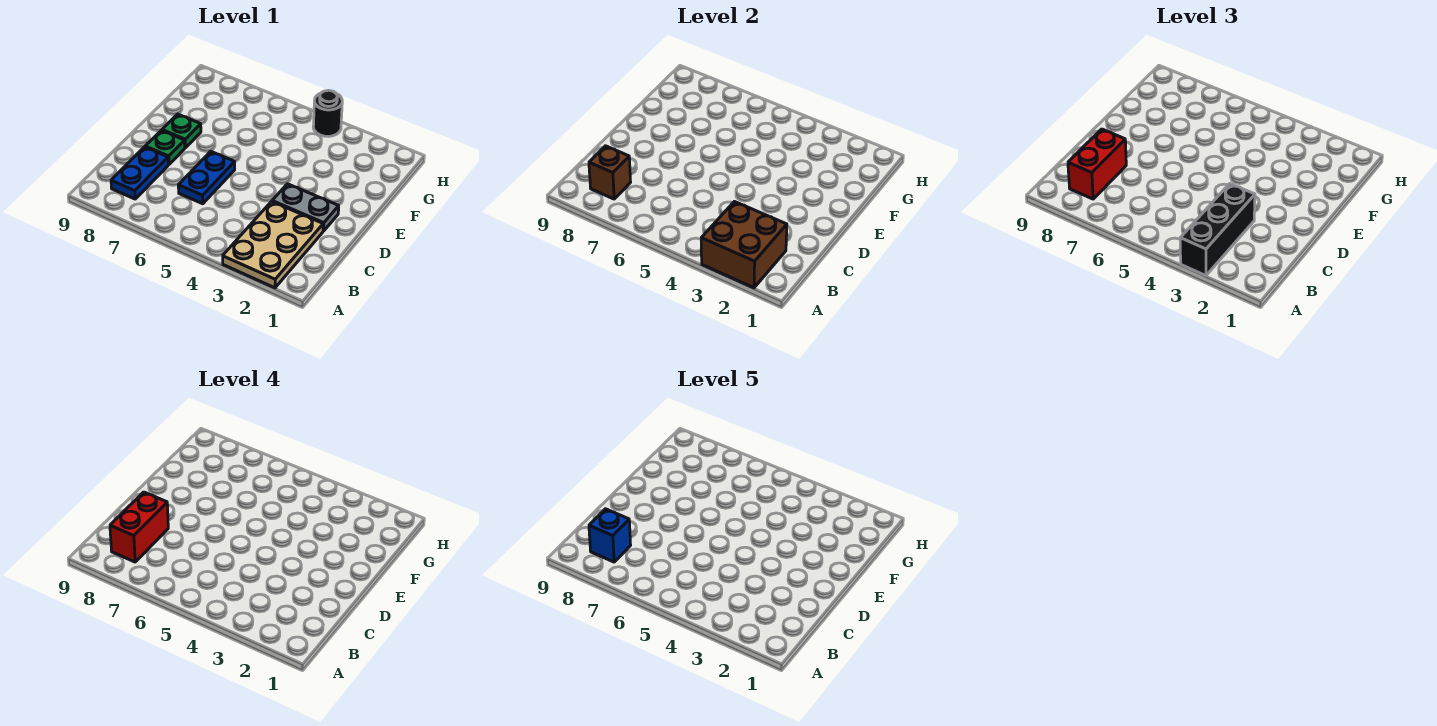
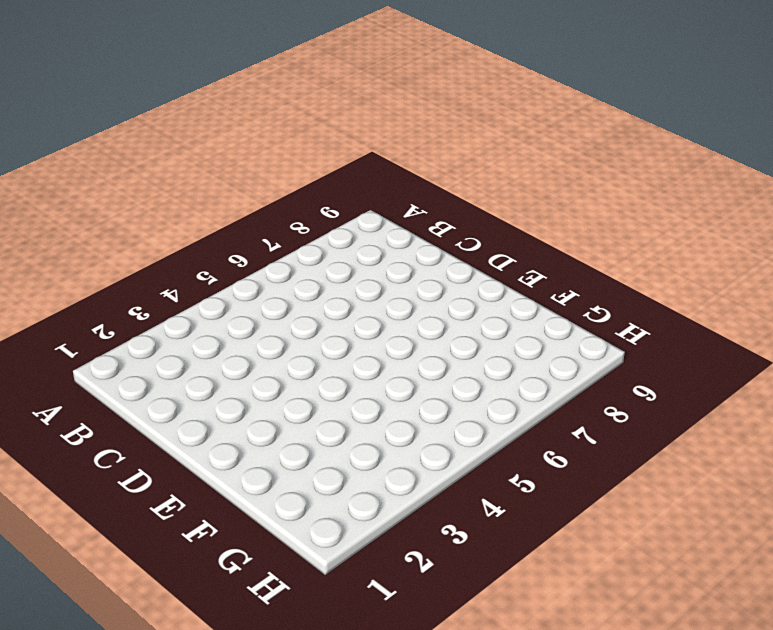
none -> tan 2x3 plate [223,202,323,288]
none -> blue 1x2 plate [111,147,168,199]
none -> blue 1x2 plate [178,151,235,204]

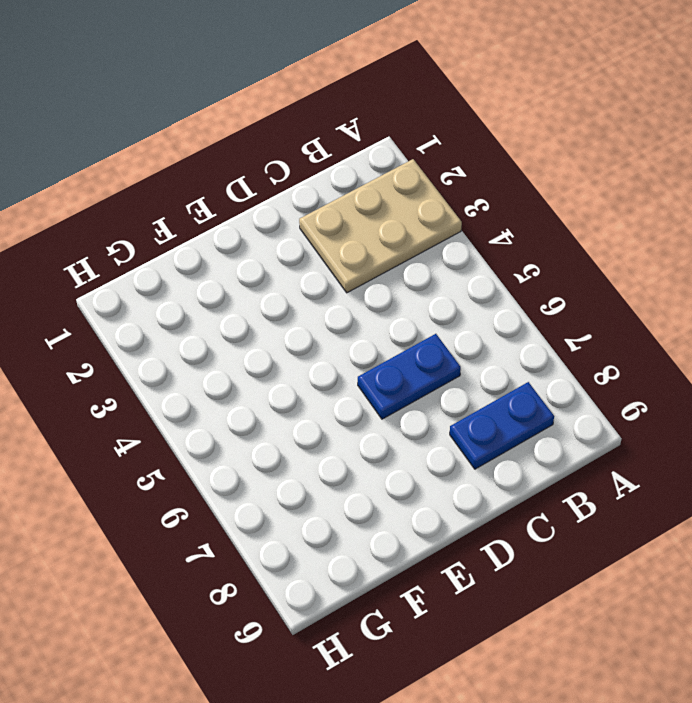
none -> grey 1x2 plate [272,184,339,231]
none -> green 1x1 plate [145,130,185,164]
none -> green 1x1 plate [162,114,201,148]

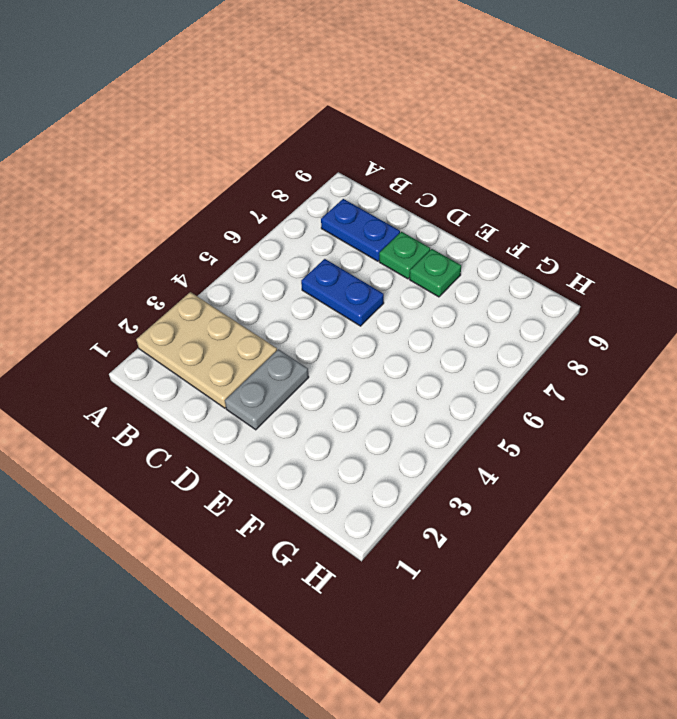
none -> black 1x1 round brick [313,90,342,136]
none -> brown 2x2 brick [701,202,787,288]
none -> brown 1x1 brick [589,146,631,199]

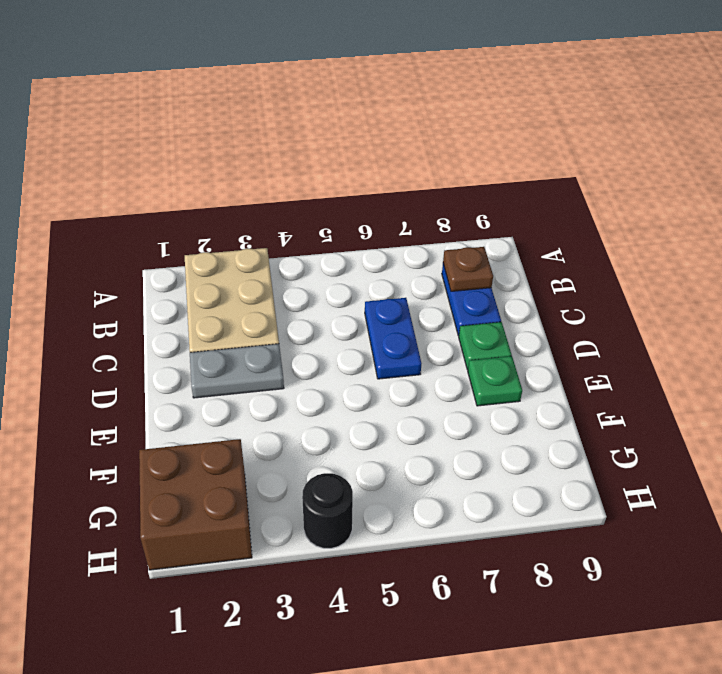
brown 1x1 plate [443,247,493,291] -> brown 1x1 brick [589,146,631,199]
brown 2x2 brick [139,439,252,570] -> brown 2x2 brick moved to [701,202,787,288]
none -> black 1x3 brick [1180,184,1255,276]
none -> red 1x2 brick [1068,129,1126,199]
none -> red 1x2 brick [110,492,168,562]

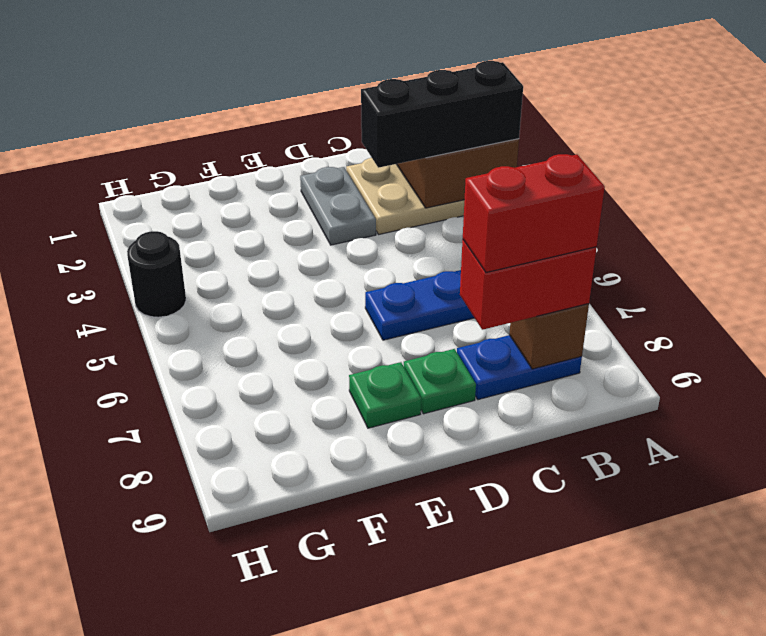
none -> blue 1x1 brick [589,509,631,562]

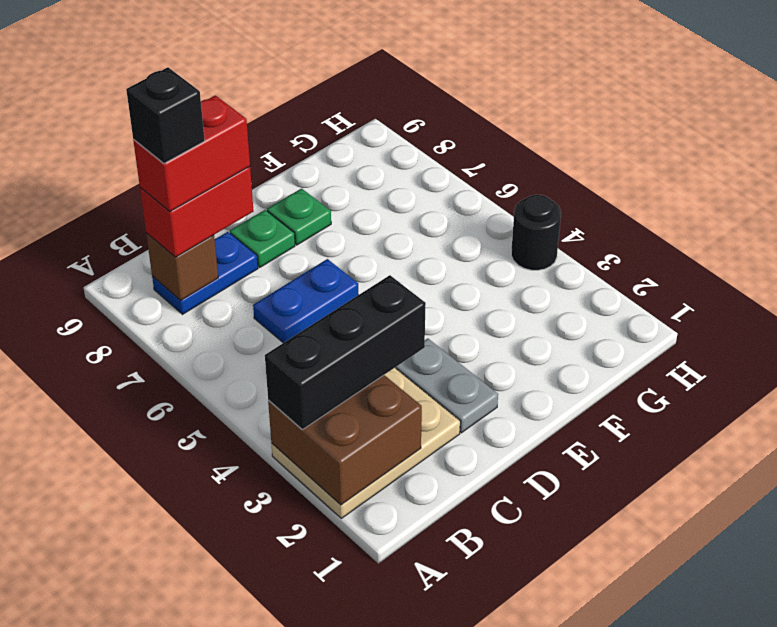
black 1x1 brick [126,67,205,163] -> blue 1x1 brick [589,509,631,562]

